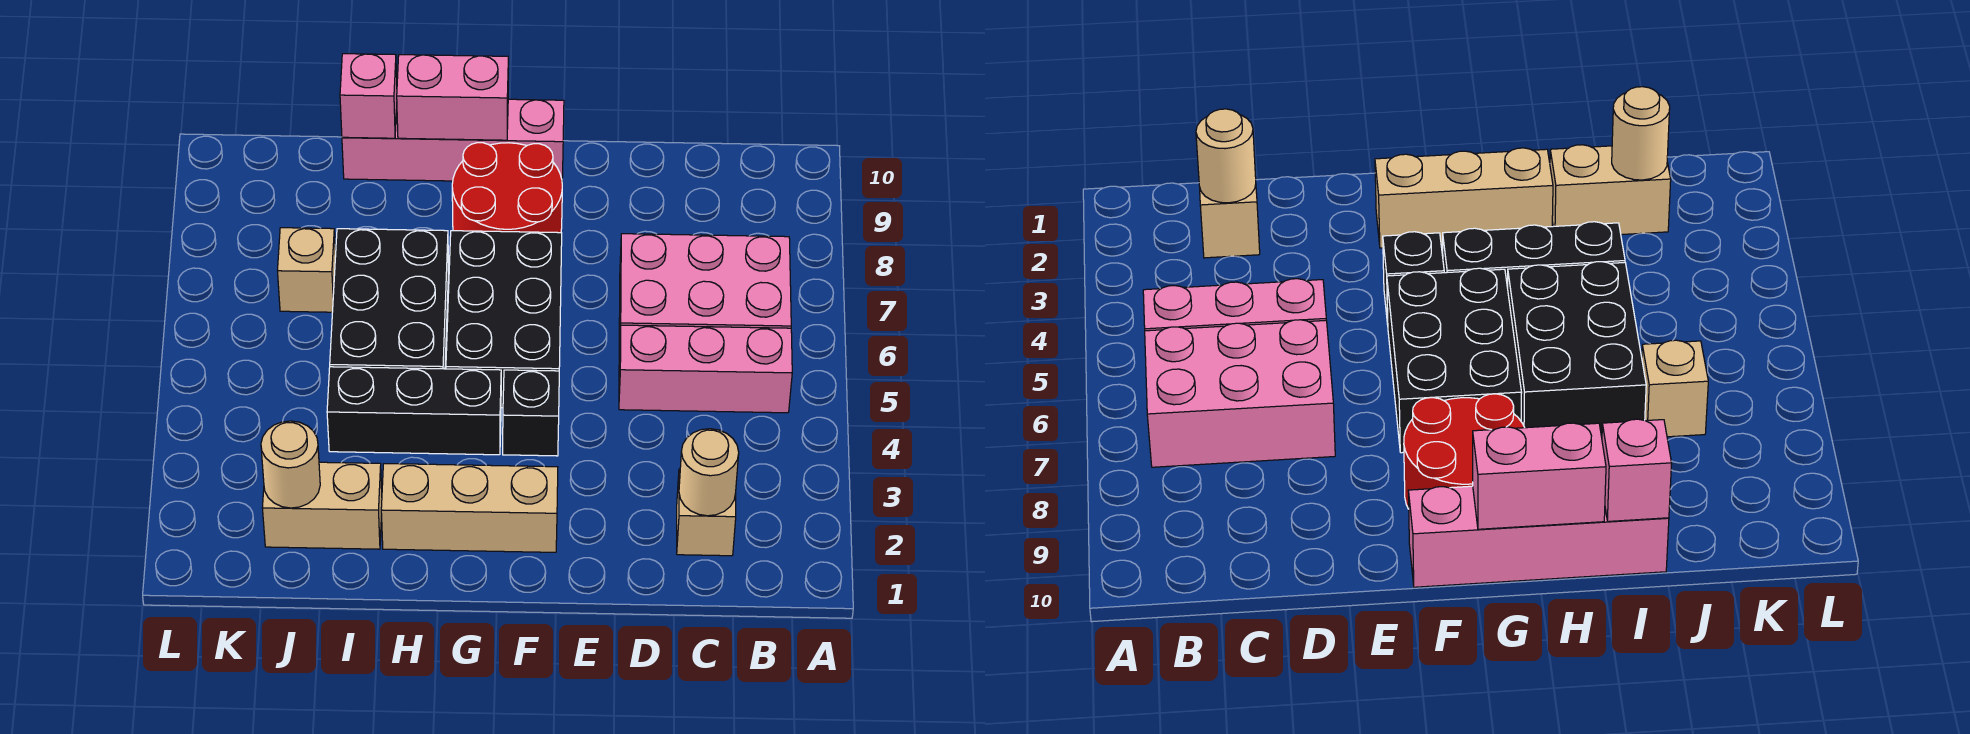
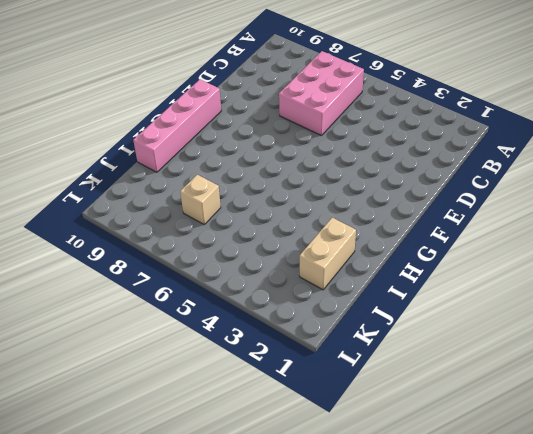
none -> pink 1x3 brick [619,325,792,413]
none -> tan 1x1 brick [677,469,736,556]
none -> tan 1x3 brick [381,464,558,552]

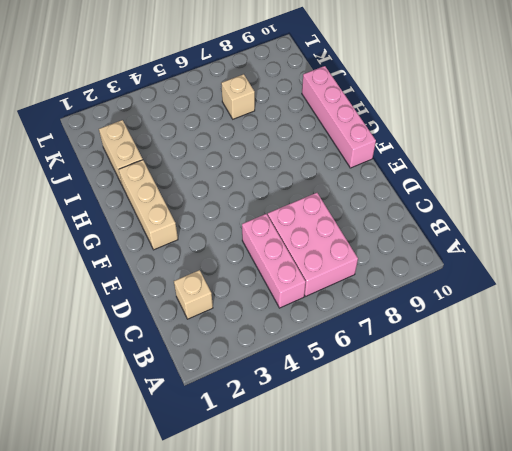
none -> black 1x1 brick [503,370,559,456]
none -> black 2x3 brick [446,231,562,408]
none -> red 2x2 round brick [452,143,562,233]

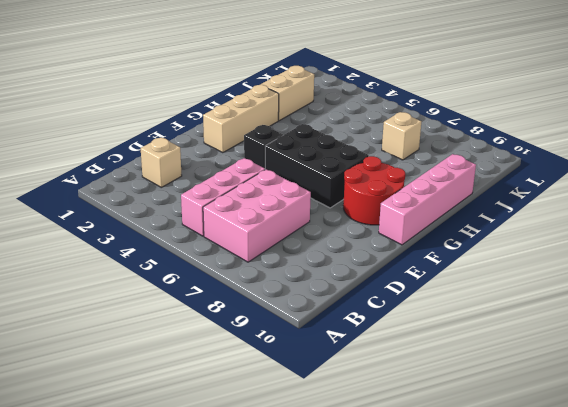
none -> black 1x3 brick [327,367,501,455]
none -> black 2x3 brick [330,229,449,369]
none -> tan 1x1 round brick [679,429,739,516]

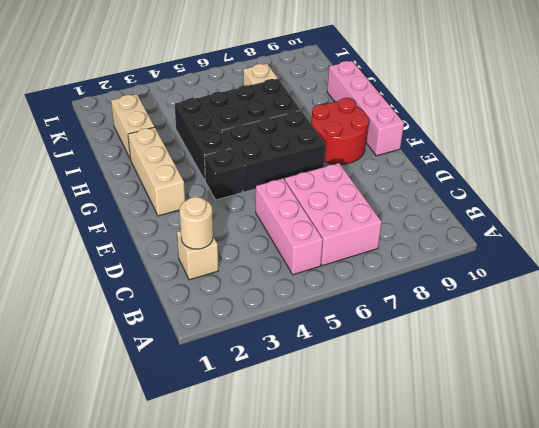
none -> pink 1x2 brick [397,55,508,140]
none -> pink 1x1 brick [340,54,397,138]
none -> tan 1x1 round brick [261,421,320,508]

